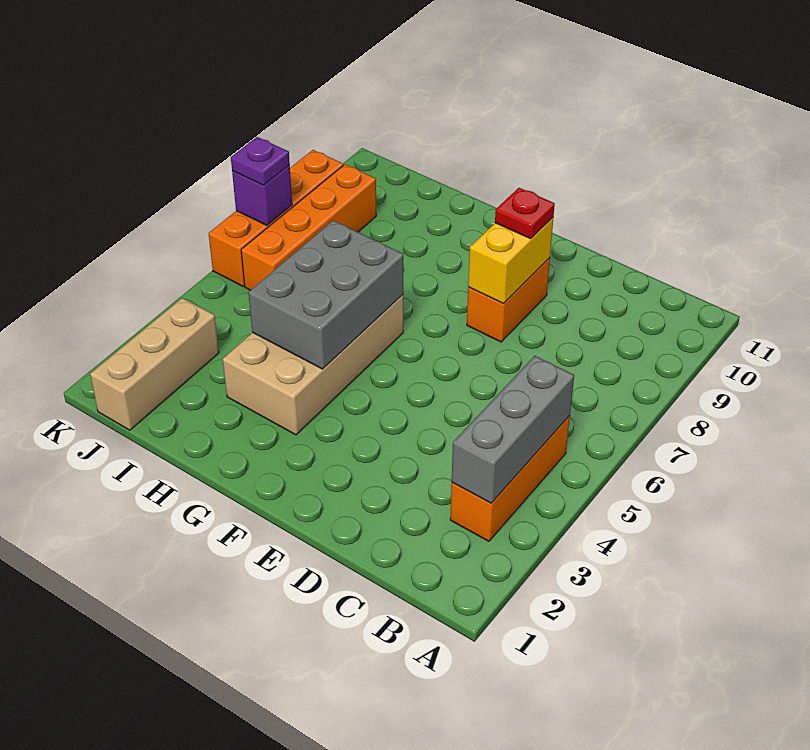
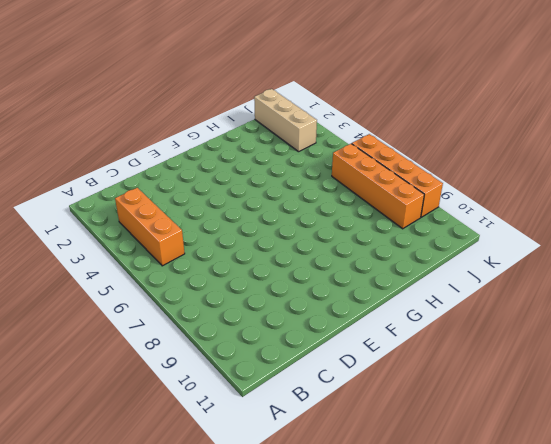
none -> orange 1x2 brick [467,258,550,342]
none -> tan 2x4 brick [223,295,403,435]
none -> grey 1x3 brick [452,356,574,503]

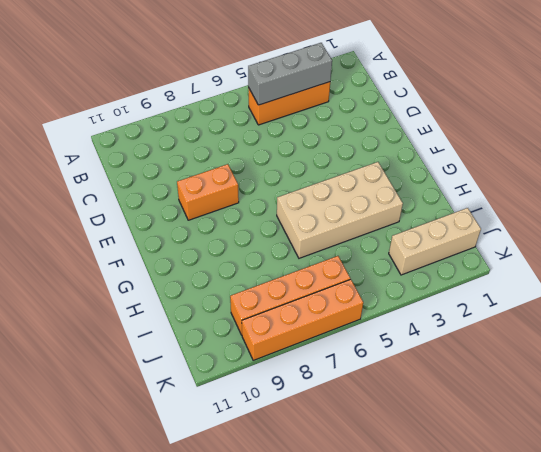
none -> yellow 1x2 brick [468,217,554,303]
none -> grey 2x3 brick [249,221,403,369]
none -> purple 1x1 brick [232,165,292,225]

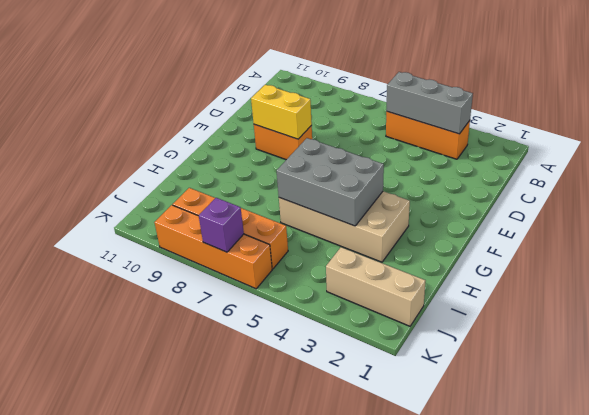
none -> red 1x1 plate [495,188,555,239]
none -> purple 1x1 plate [231,137,290,185]

